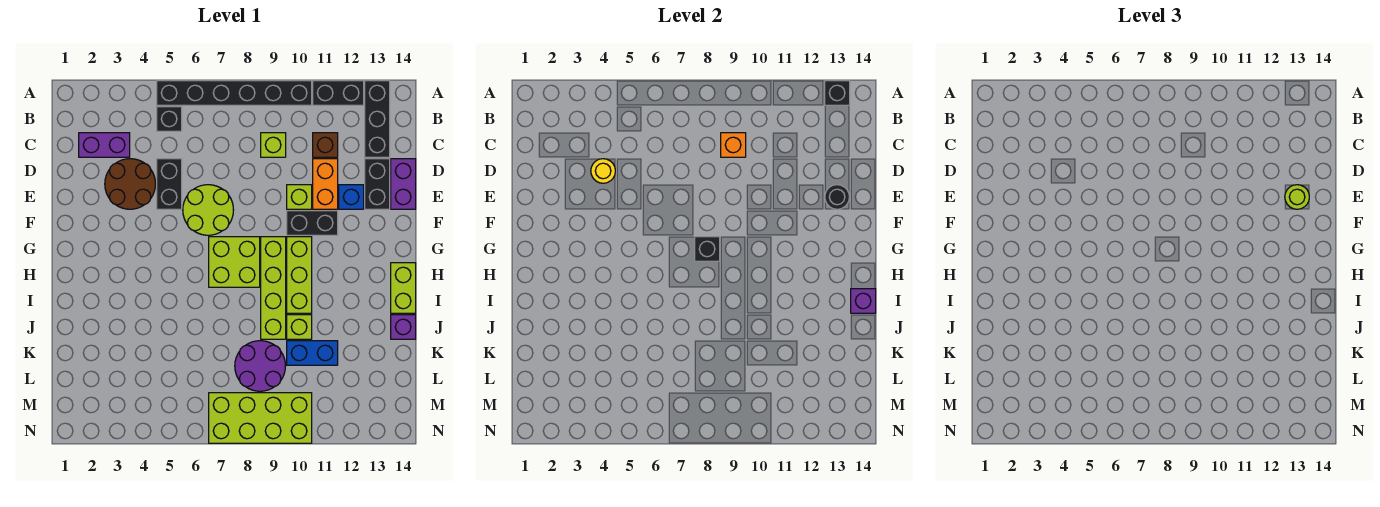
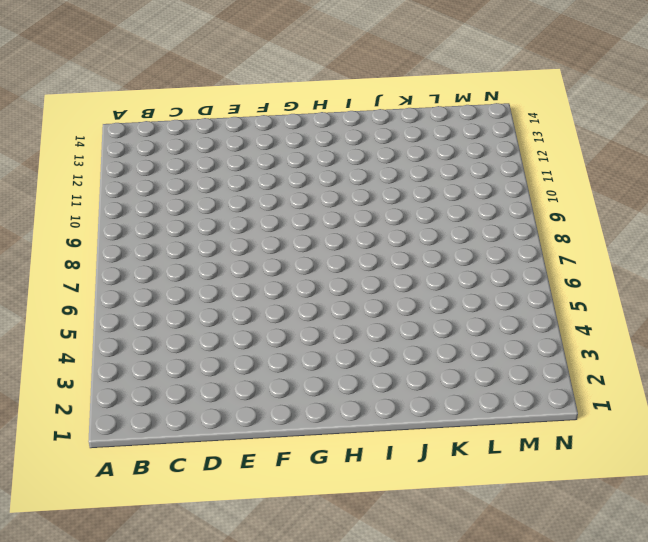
none -> black 1x6 brick [157,81,312,105]
none -> black 1x2 brick [313,81,364,105]
none -> black 1x3 brick [365,81,390,157]
none -> black 1x1 brick [157,107,182,131]

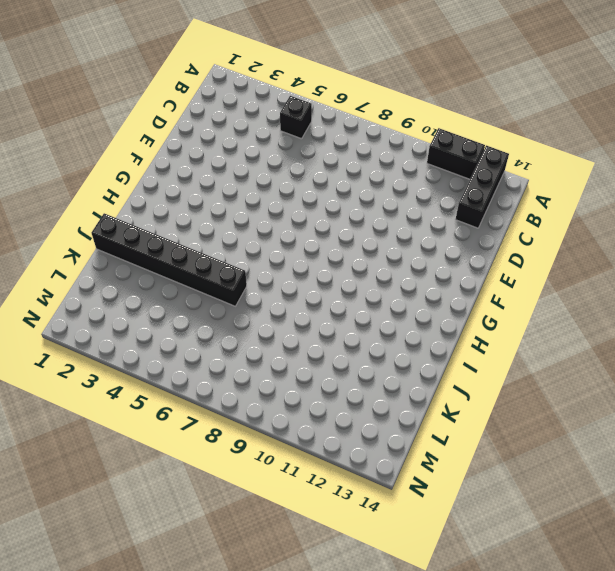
black 1x6 brick [91,213,247,306] -> black 1x6 brick moved to [157,81,312,105]
none -> purple 1x2 brick [79,133,130,157]
none -> lime 1x1 brick [261,133,286,157]
none -> brown 1x1 brick [313,133,338,157]
none -> brown 2x2 round brick [105,159,155,209]

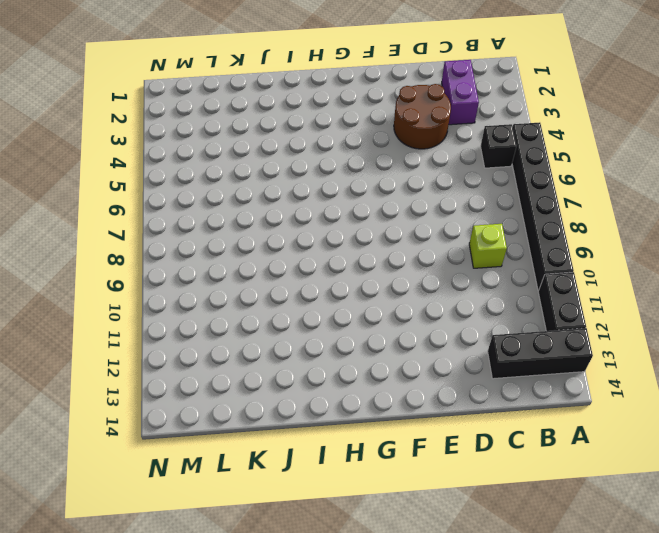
none -> brown 1x1 brick [313,133,338,157]
none -> black 1x2 brick [157,159,182,209]
none -> orange 1x2 brick [313,159,338,209]
none -> black 1x2 brick [365,159,390,209]

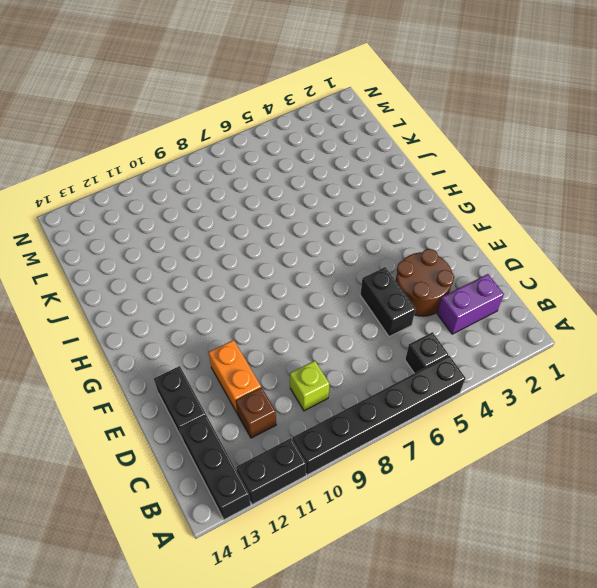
none -> purple 1x2 brick [391,159,416,209]
none -> lime 2x2 round brick [183,185,233,235]
none -> lime 1x1 brick [287,185,312,209]
none -> blue 1x1 brick [339,185,364,209]

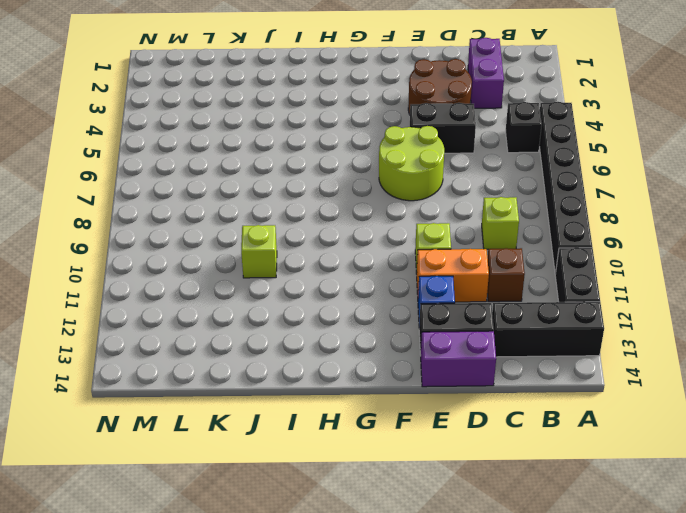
none -> black 1x2 brick [287,211,338,235]
none -> lime 2x2 brick [209,237,260,287]
none -> lime 1x4 brick [261,237,286,339]
none -> lime 1x3 brick [287,237,312,313]

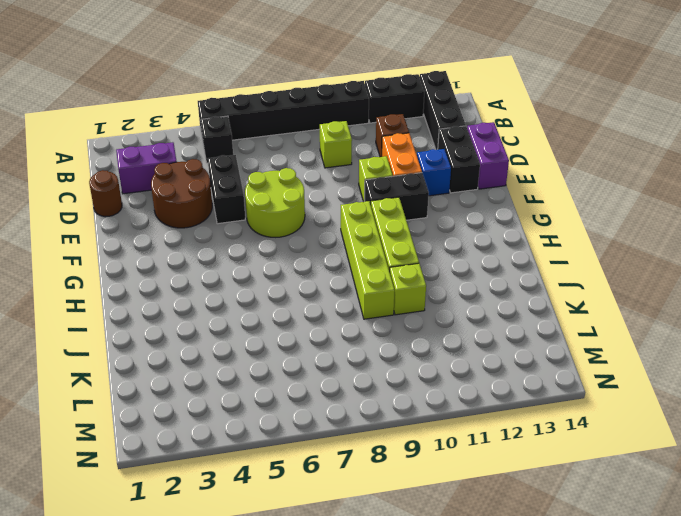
brown 1x1 round brick [89,170,122,217] -> none
none -> lime 2x2 brick [209,237,260,287]
none -> lime 1x2 brick [391,263,416,313]
none -> purple 1x1 brick [391,315,416,339]
none -> purple 2x2 round brick [235,341,285,391]

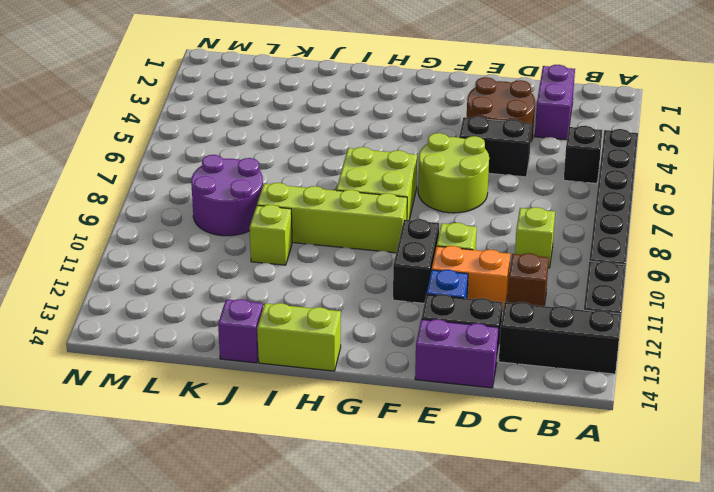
none -> lime 1x3 brick [287,237,312,313]
none -> blue 1x2 brick [287,341,338,365]
none -> lime 2x4 brick [209,393,312,443]
none -> black 1x1 brick [825,81,850,105]

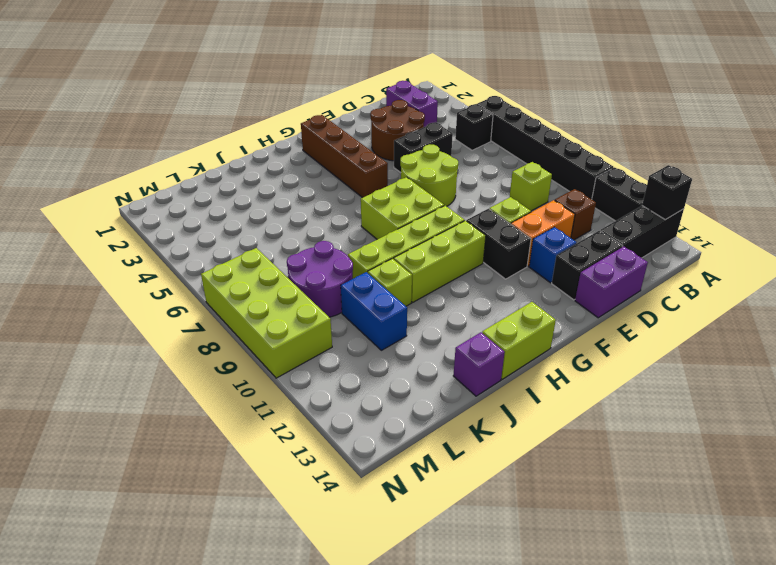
brown 1x4 brick [301,115,388,198] -> none
none -> orange 1x1 brick [721,133,746,157]
none -> yellow 1x1 round brick [591,159,615,183]
none -> black 1x1 round brick [825,185,849,209]
none -> black 1x1 brick [695,237,720,261]

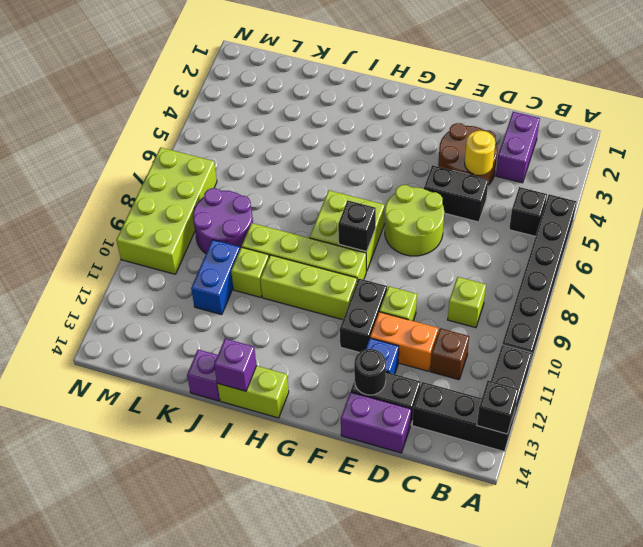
none -> orange 1x1 brick [721,133,746,157]
none -> lime 1x1 round brick [1285,185,1309,209]

